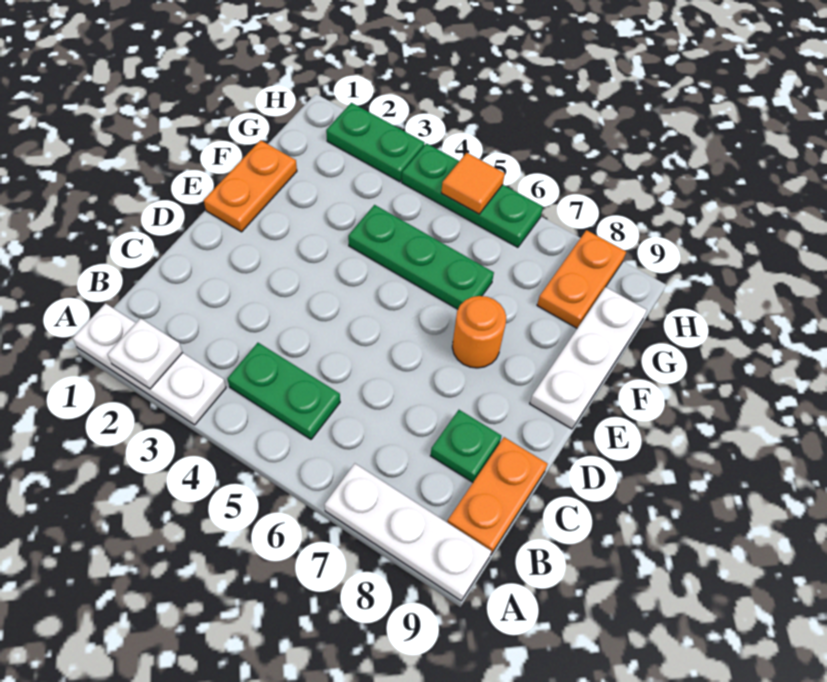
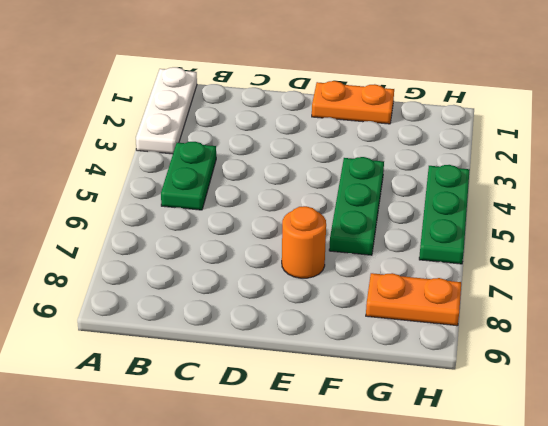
none -> white 1x3 plate [324,464,491,601]
none -> orange 1x2 plate [447,437,548,555]
none -> green 1x1 plate [430,410,501,482]

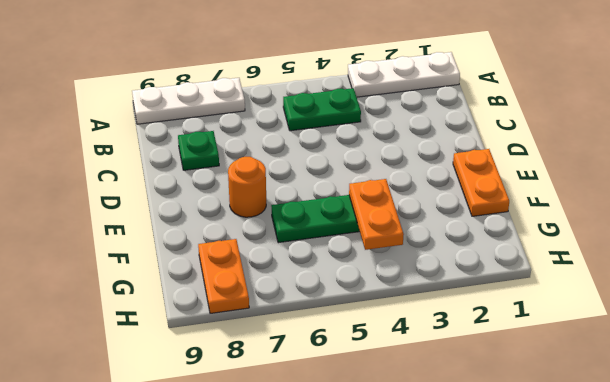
orange 1x2 plate [349,179,404,250] -> orange 1x2 plate moved to [447,437,548,555]
none -> white 1x3 plate [530,287,647,429]
none -> green 1x2 plate [326,103,424,182]
none -> green 1x3 plate [402,144,543,247]

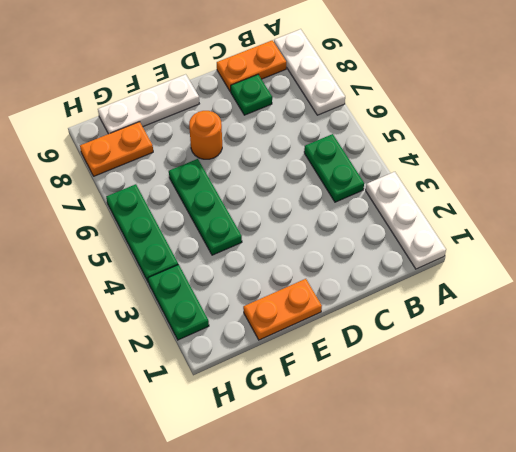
none -> white 1x1 plate [107,318,183,389]
none -> orange 1x1 tile [441,153,505,214]

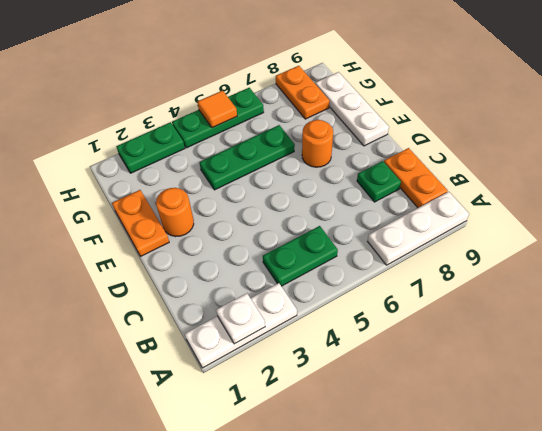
orange 1x1 round brick [156,188,194,237] -> none

